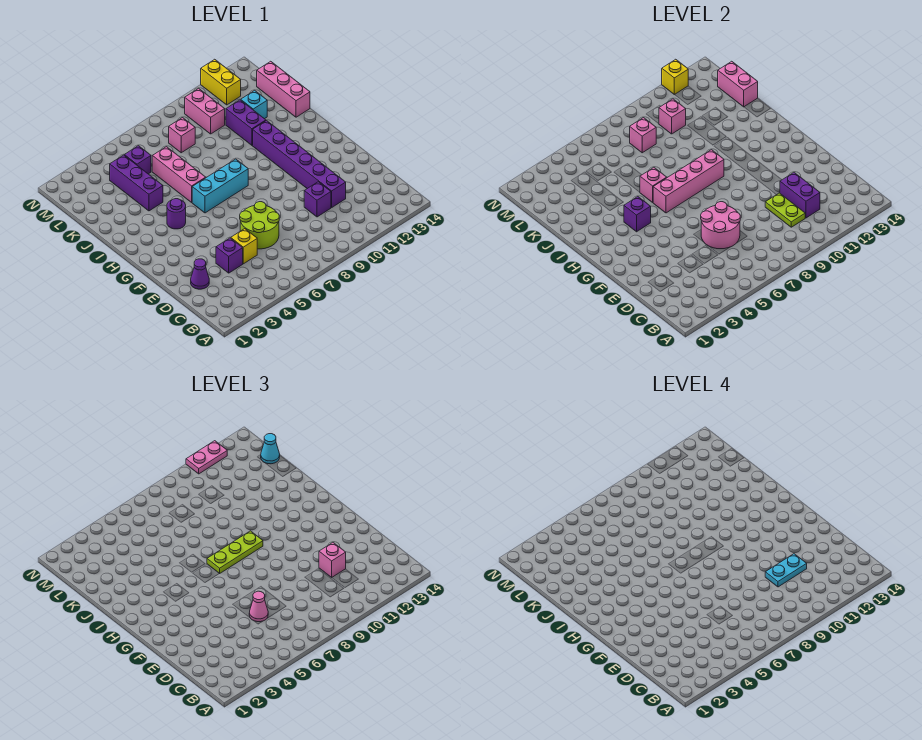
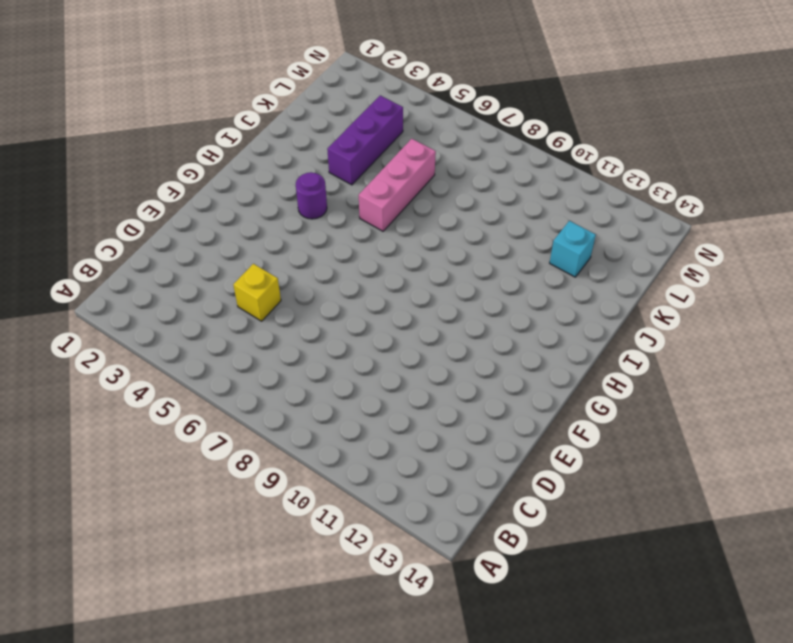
none -> purple 1x1 cone [191,259,209,289]
none -> purple 1x1 brick [216,238,243,273]
none -> lime 2x2 round brick [240,202,279,249]
none -> purple 1x1 brick [304,182,331,217]

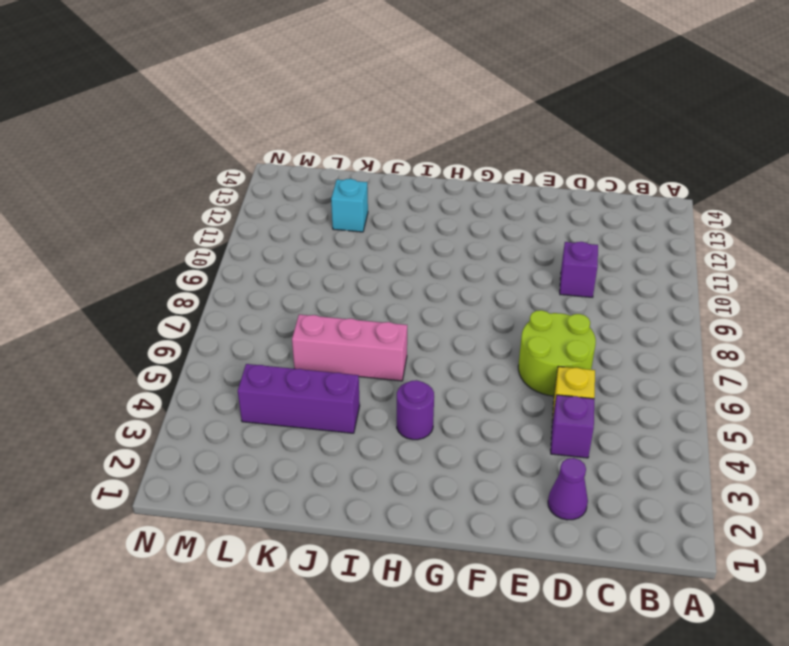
none -> purple 1x6 brick [253,121,346,207]
none -> cyan 1x3 brick [192,159,248,213]
none -> purple 1x2 brick [226,100,266,145]
none -> pink 1x3 brick [257,61,310,117]

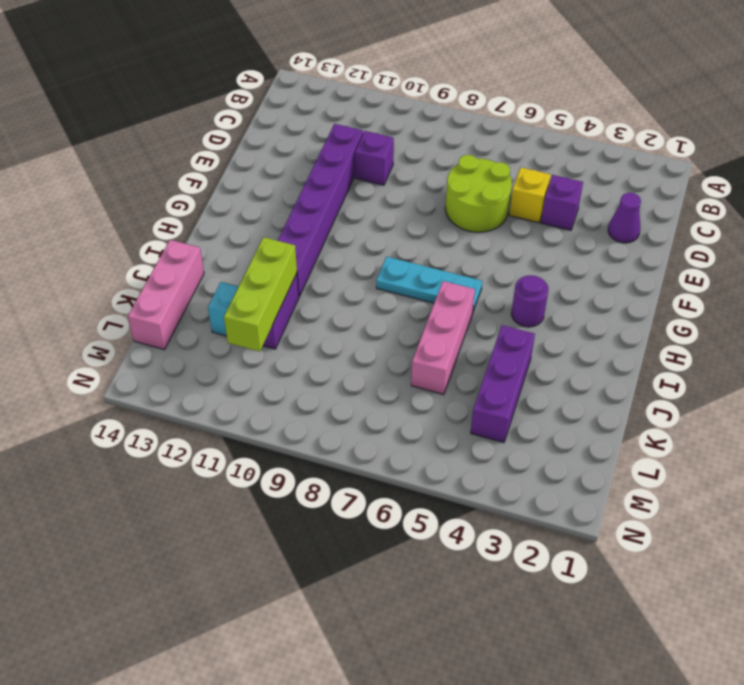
cyan 1x3 plate [376,257,482,311] -> cyan 1x3 brick [192,159,248,213]
lime 1x3 brick [224,237,297,352] -> none
none -> purple 1x1 brick [124,146,151,174]
none -> pink 1x1 brick [169,118,195,153]
none -> pink 1x2 brick [185,88,225,134]
none -> yellow 1x2 brick [201,59,241,105]

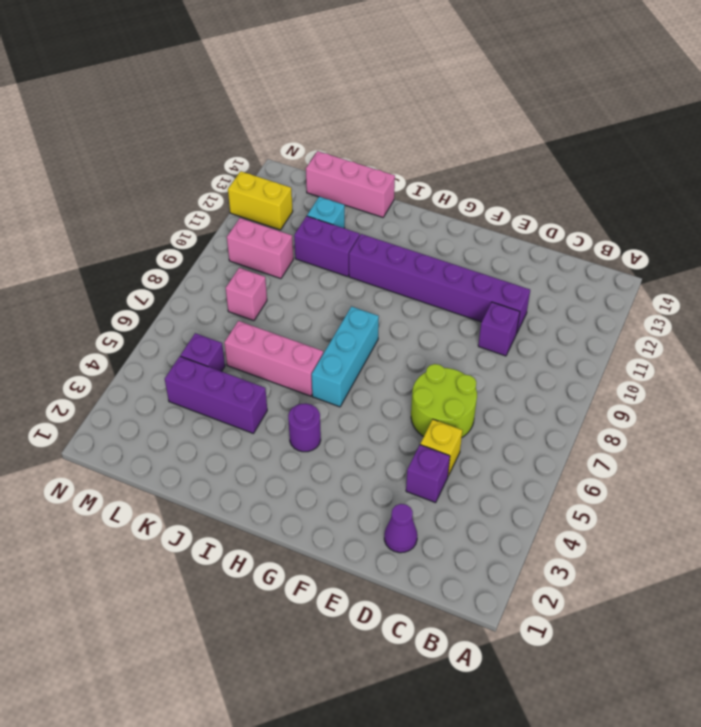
none -> lime 1x2 plate [765,193,805,227]
none -> purple 1x2 brick [780,173,820,218]
none -> pink 2x2 round brick [701,202,740,249]
none -> purple 1x1 brick [624,197,651,232]

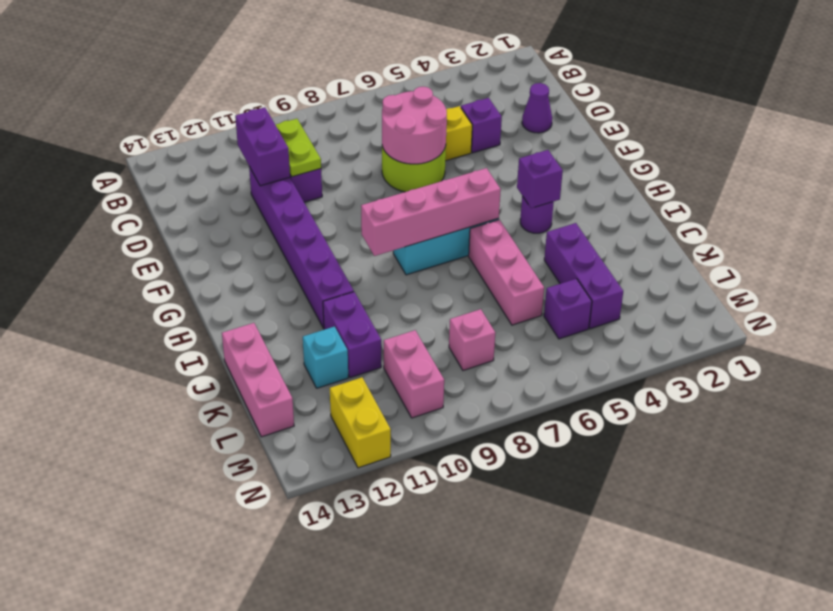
none -> pink 1x1 brick [640,168,667,202]
none -> pink 1x2 brick [718,61,758,107]
none -> pink 1x1 brick [630,118,656,153]
none -> pink 1x1 brick [659,99,686,134]

